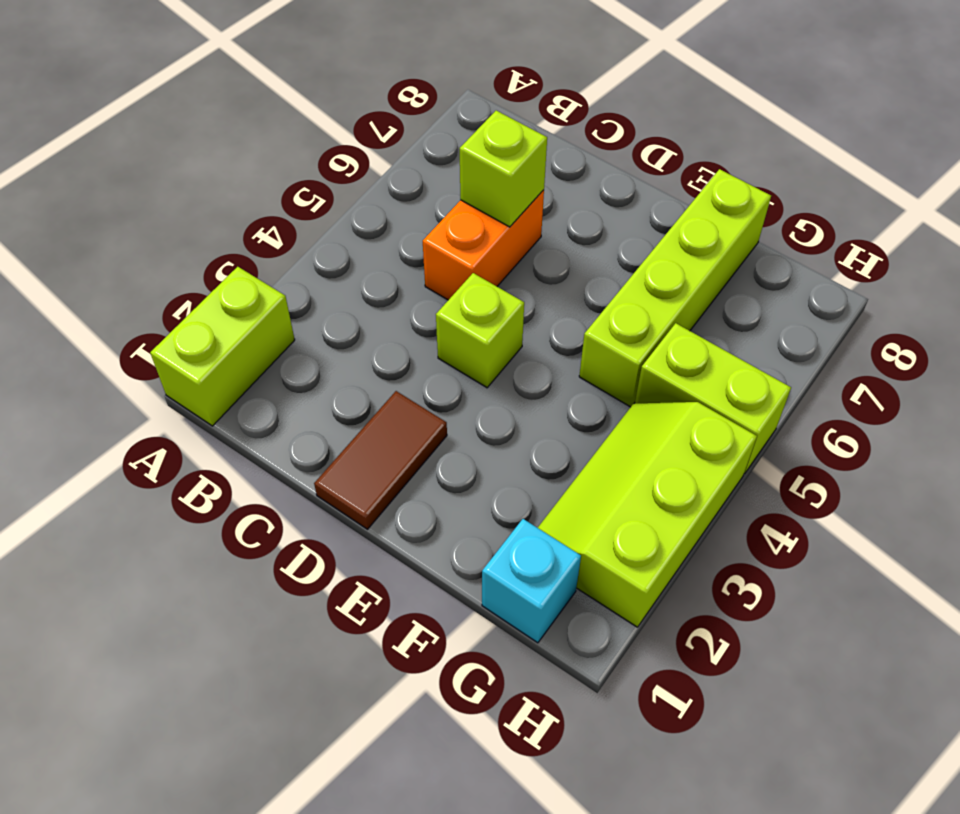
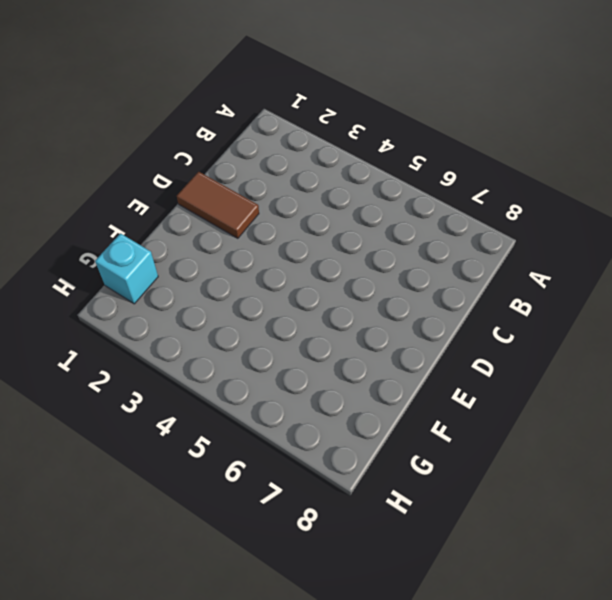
none -> lime 1x2 brick [150,267,295,426]
none -> orange 1x2 brick [423,190,544,300]

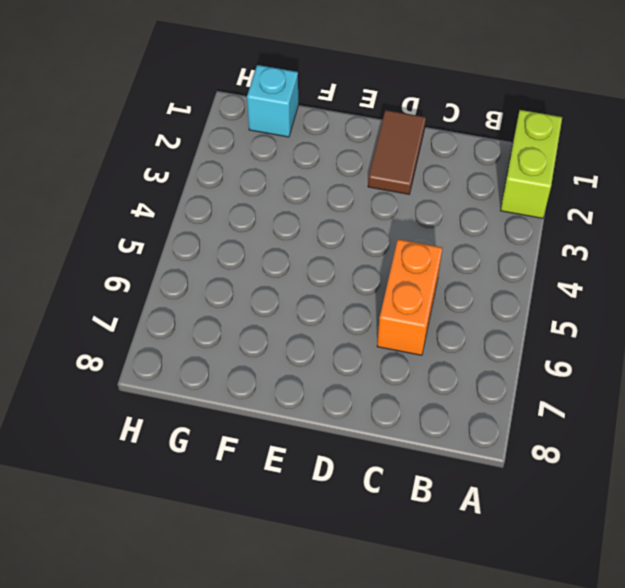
none -> lime 1x1 brick [436,273,524,388]
none -> lime 1x4 brick [579,169,771,407]

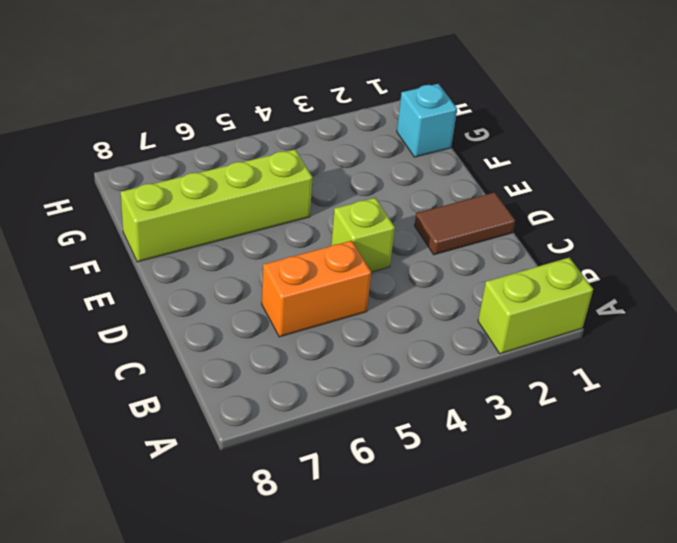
none -> lime 2x3 slope [538,402,757,627]
none -> lime 1x2 brick [635,323,791,474]

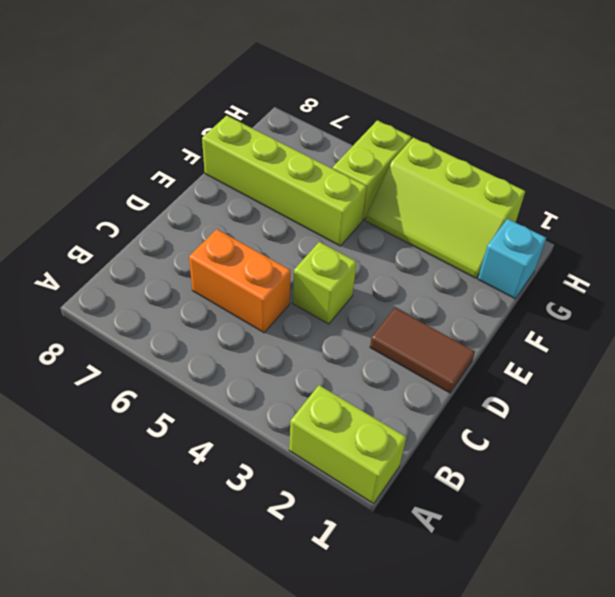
none -> lime 1x1 brick [460,111,547,227]

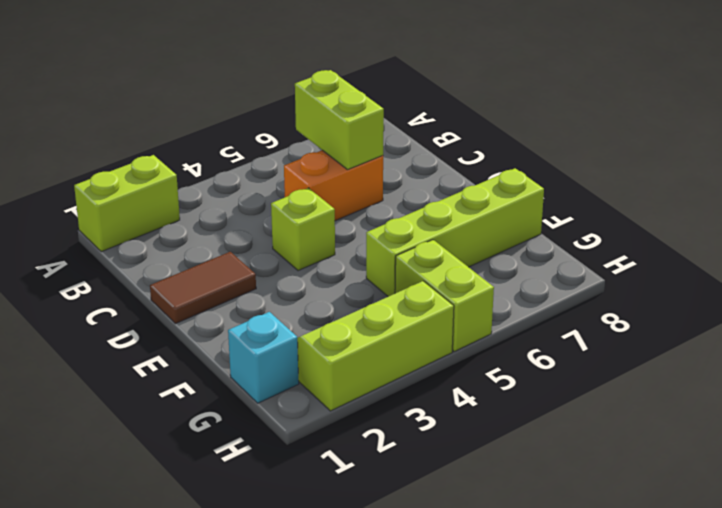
lime 1x2 brick [295,70,384,170] -> lime 1x1 brick [460,111,547,227]

